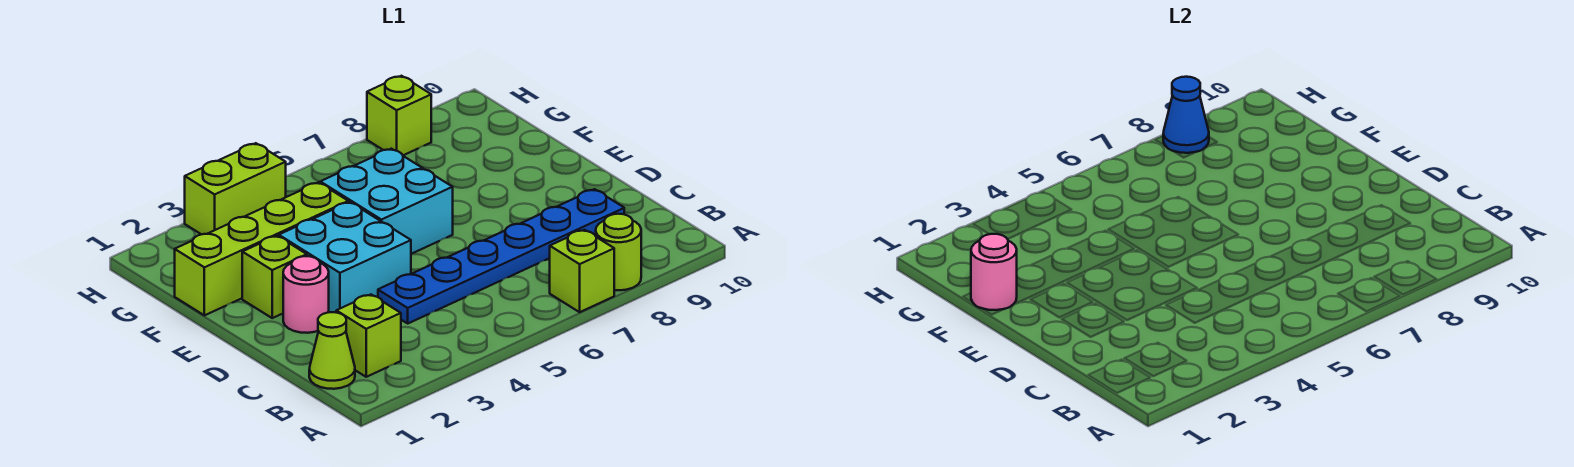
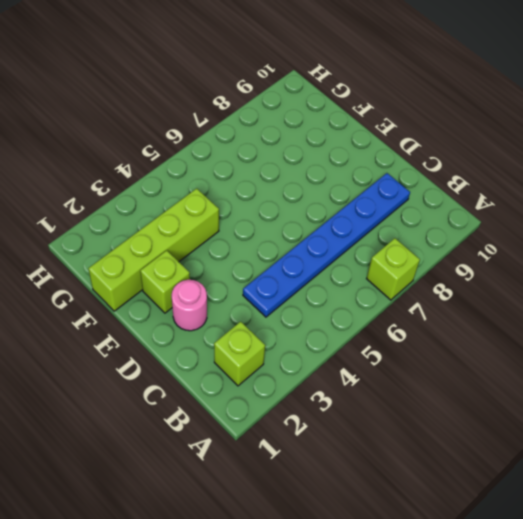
none -> lime 1x1 round brick [596,214,641,290]
none -> lime 1x1 cone [309,312,355,389]
none -> cyan 2x2 brick [279,202,411,312]

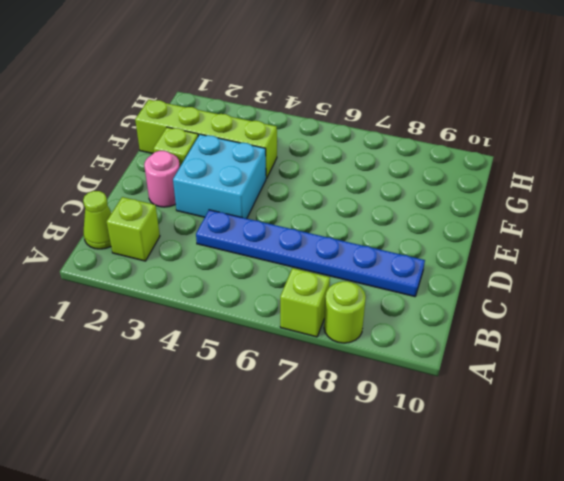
none -> cyan 2x2 brick [320,149,453,254]
none -> lime 1x2 brick [185,143,286,234]
none -> lime 1x1 brick [367,76,431,155]

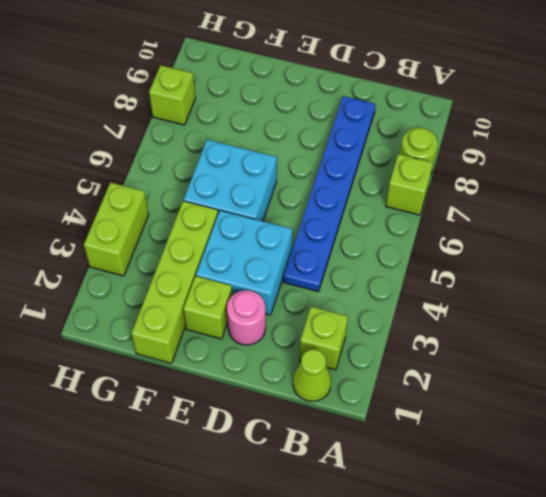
none -> pink 1x1 round brick [971,234,1017,310]
none -> blue 1x1 cone [1163,77,1209,153]

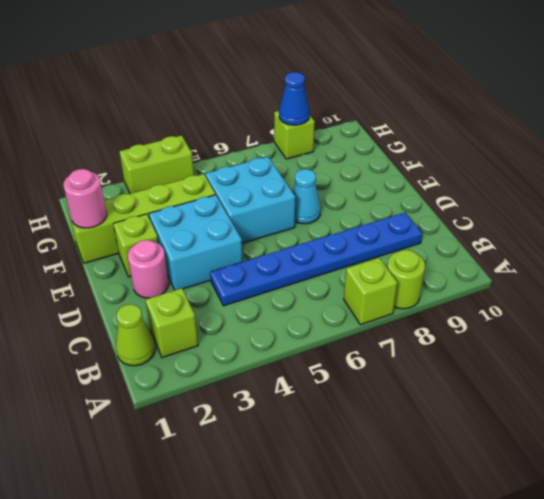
cyan 1x1 cone [293,169,321,224] -> none

